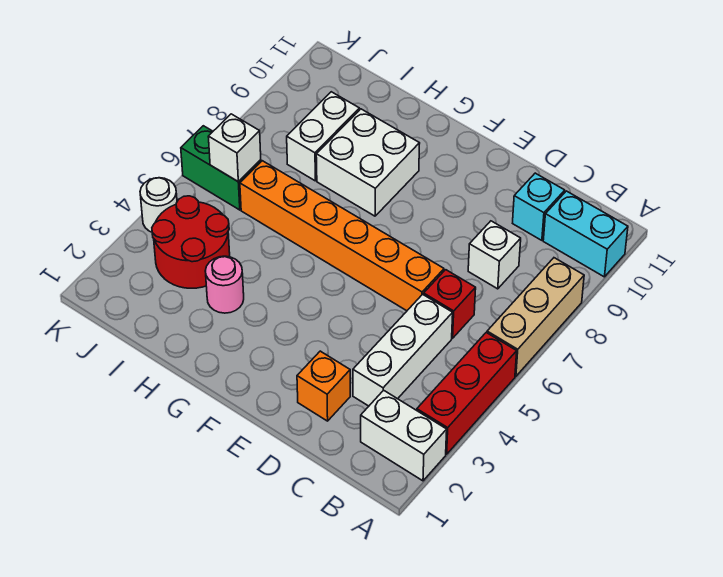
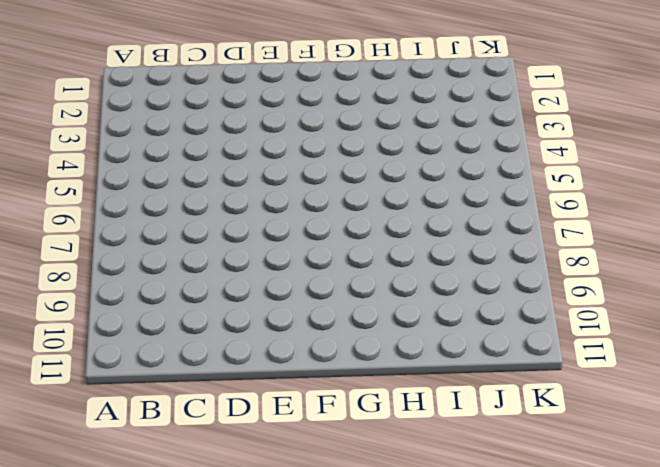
none -> white 1x2 brick [361,390,447,481]
none -> red 1x3 brick [417,333,517,454]
none -> tan 1x3 brick [487,258,584,376]

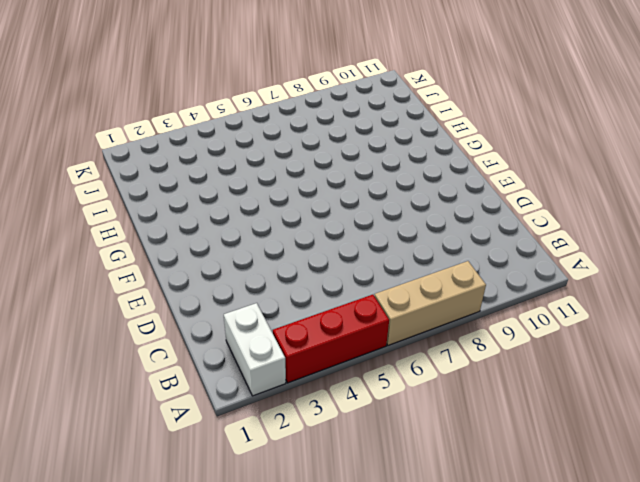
none -> cyan 1x2 brick [543,191,628,277]
none -> white 1x3 brick [353,294,453,406]
none -> red 1x1 brick [424,270,476,338]

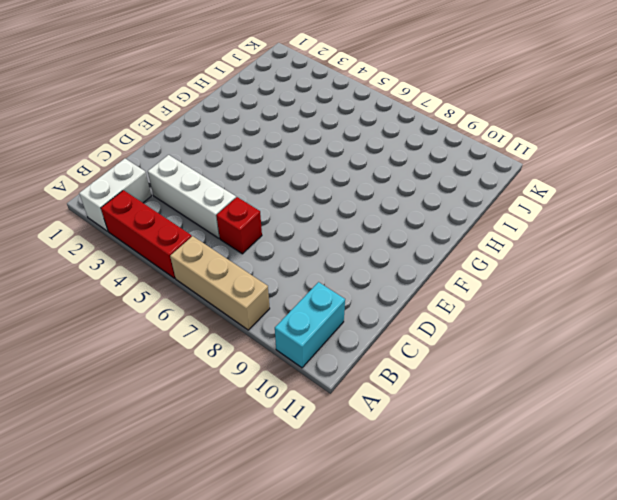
none -> white 1x1 brick [468,221,521,289]
none -> cyan 1x1 brick [513,173,565,240]
none -> orange 1x1 brick [297,351,350,421]

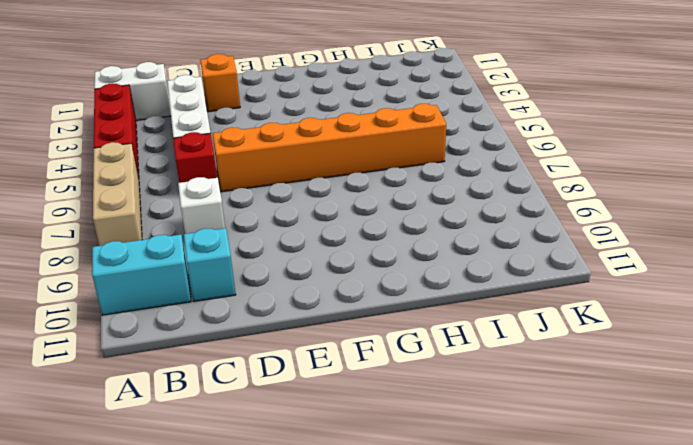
none -> white 2x2 brick [316,109,420,216]
none -> pink 1x1 round brick [205,256,244,313]
none -> red 2x2 round brick [152,196,230,288]

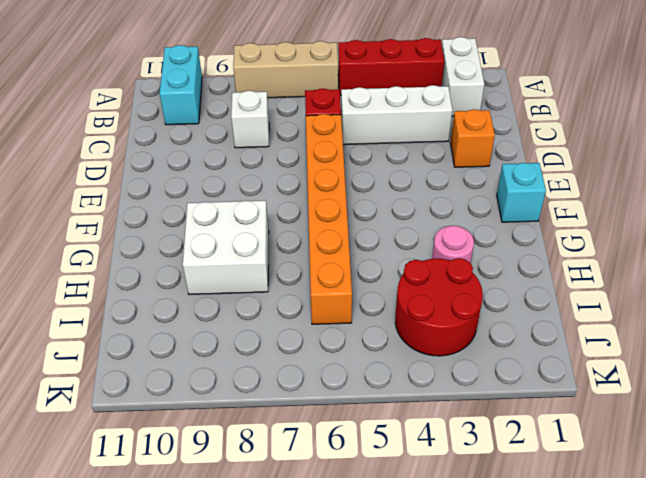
cyan 1x1 brick [497,163,546,222] -> cyan 1x1 brick moved to [513,173,565,240]
none -> white 1x2 brick [287,92,359,181]
none -> green 1x2 brick [181,126,261,210]
none -> white 1x1 round brick [140,178,177,232]

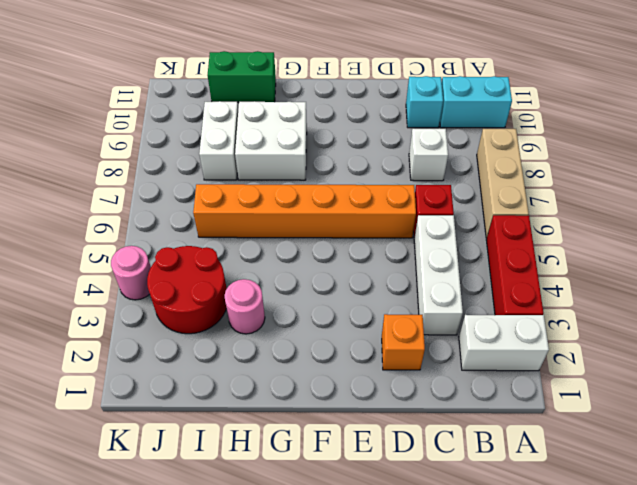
green 1x2 brick [208,51,276,102] -> green 1x2 brick moved to [181,126,261,210]
pink 1x1 round brick [111,246,151,300] -> white 1x1 round brick [140,178,177,232]
none -> white 1x1 brick [208,114,261,182]

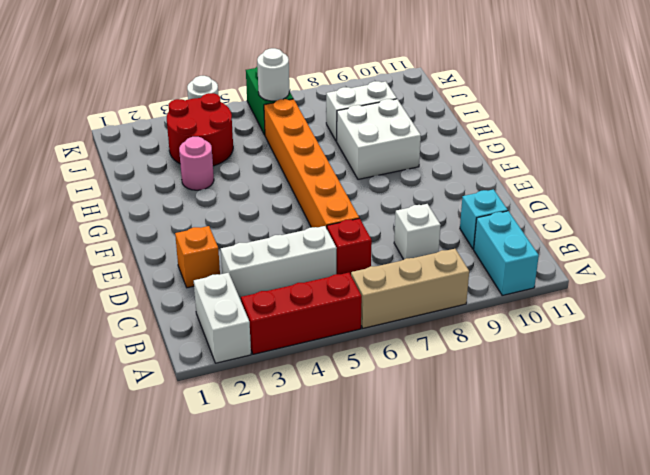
white 1x1 round brick [257,48,289,101] -> white 1x1 brick [208,114,261,182]

